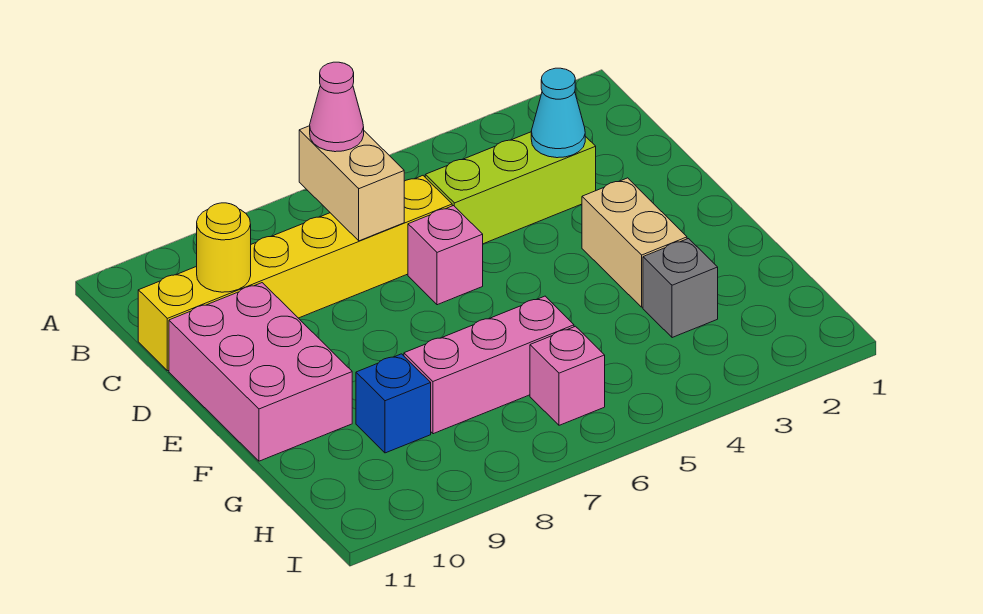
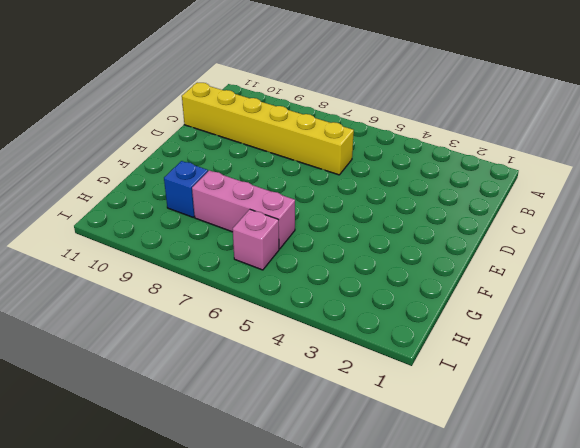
none -> lime 1x3 brick [425,132,596,244]
none -> pink 1x1 brick [408,206,483,305]
none -> pink 2x3 brick [169,283,352,461]

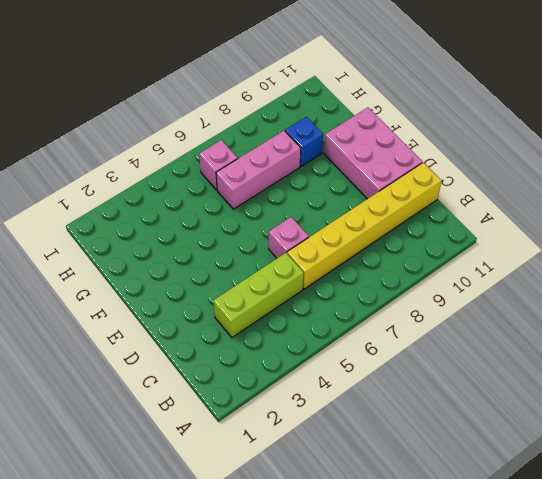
none -> tan 1x2 brick [582,178,687,307]
none -> grey 1x1 brick [643,239,718,338]
none -> tan 1x2 brick [299,126,404,241]

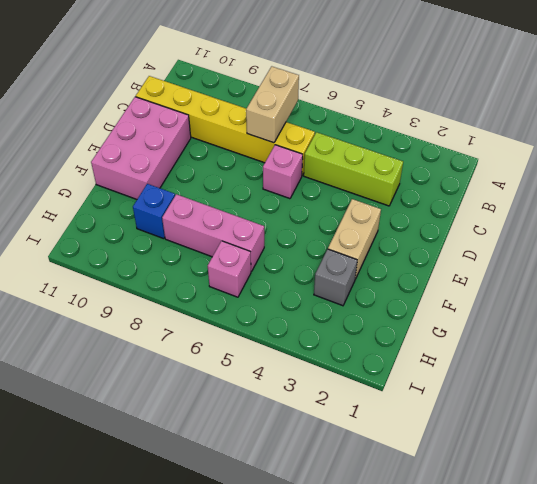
none -> cyan 1x1 cone [531,68,585,158]
none -> yellow 1x1 round brick [197,203,251,292]
none -> pink 1x1 cone [310,62,364,152]

